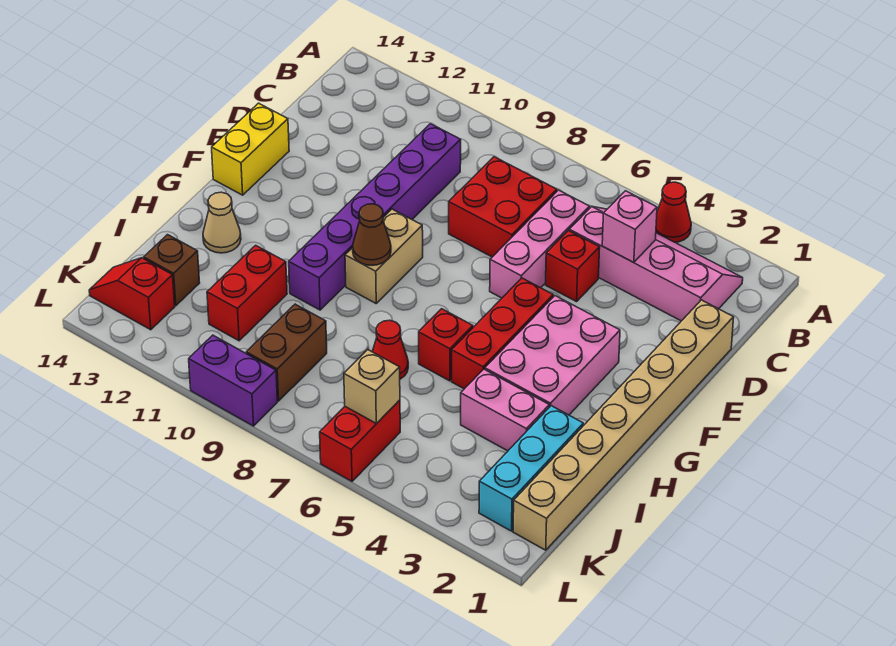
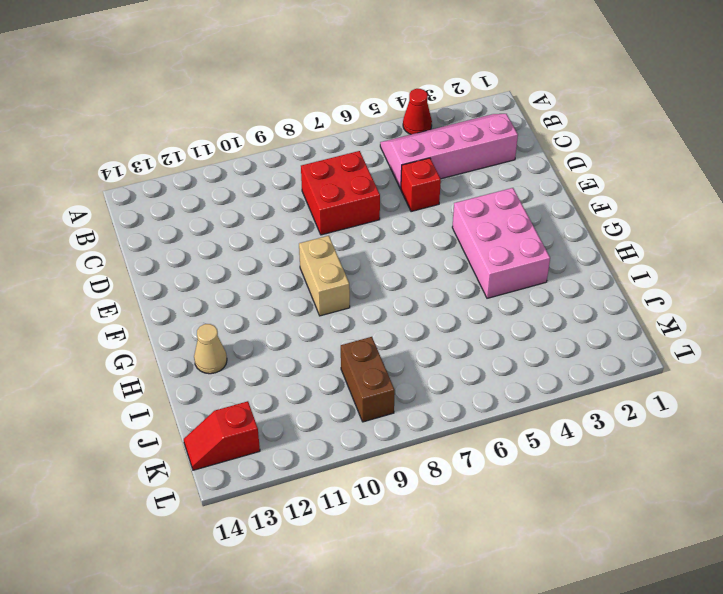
none -> pink 1x3 brick [490,190,590,298]
none -> purple 1x6 brick [289,124,461,310]
none -> tan 1x8 brick [513,300,734,550]

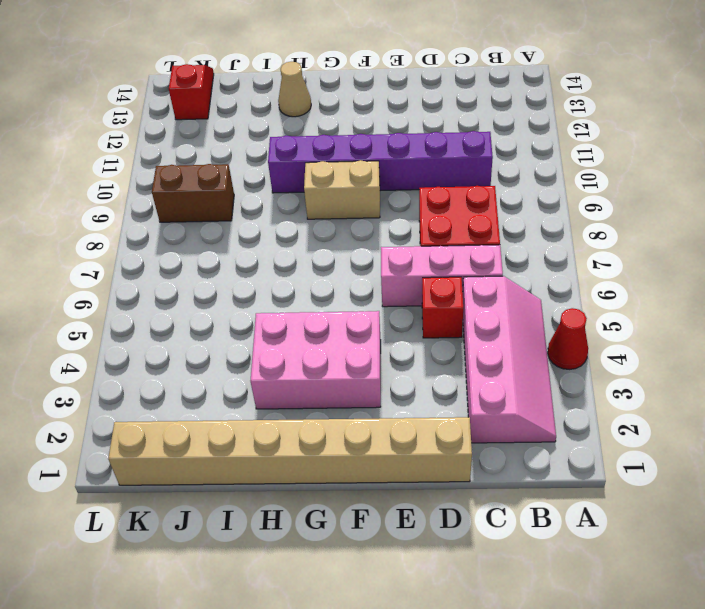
none -> yellow 1x2 brick [212,103,289,195]
none -> red 1x3 brick [452,278,553,389]
none -> red 1x1 brick [419,309,473,381]

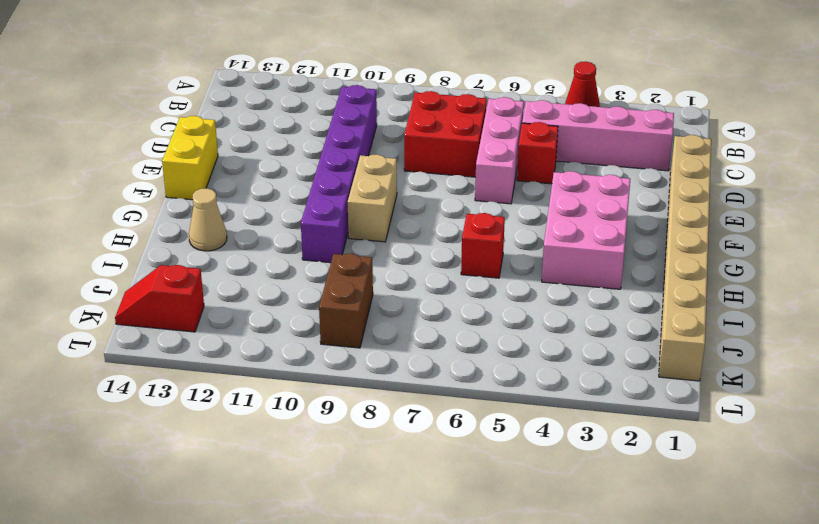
none -> red 1x3 brick [452,278,553,389]
none -> cyan 1x3 brick [479,406,583,531]
none -> pink 1x2 brick [461,369,549,451]

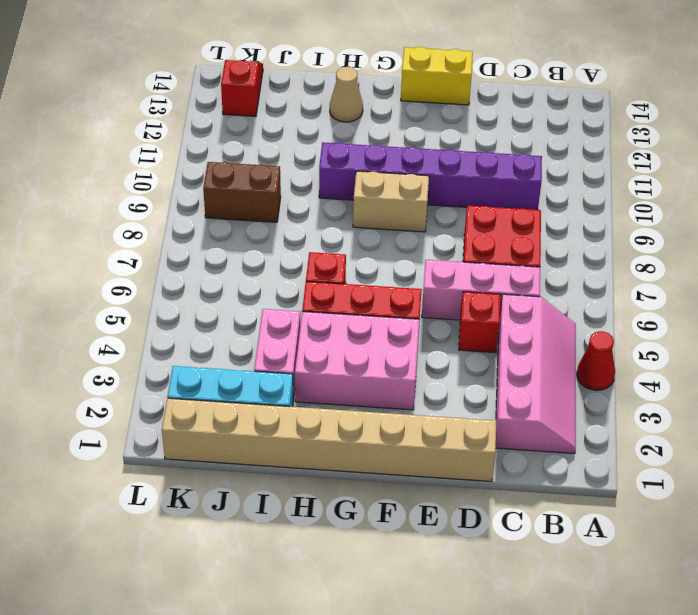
none -> red 1x1 cone [372,320,408,379]
none -> red 1x2 brick [207,245,287,341]
none -> brown 1x1 brick [144,235,200,306]

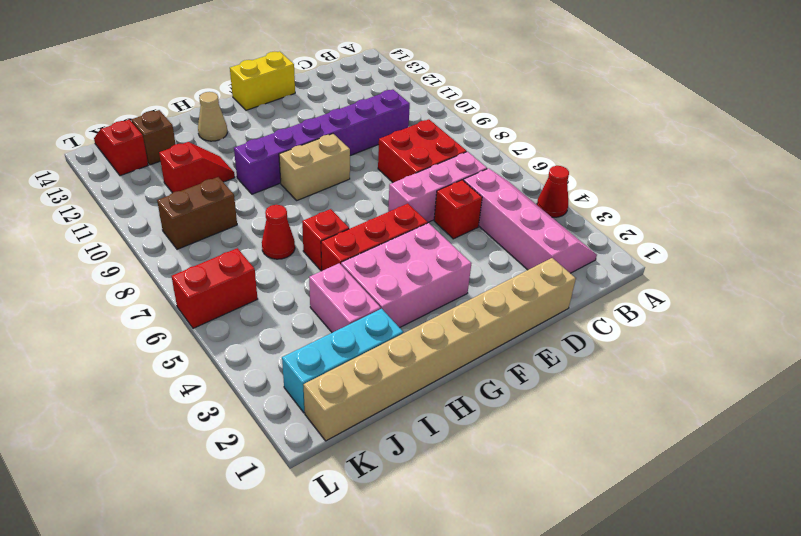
red 1x2 slope [159,142,235,193] -> red 1x2 brick [207,245,287,341]
none -> purple 1x2 brick [189,335,277,426]
none -> pink 1x1 brick [602,191,657,263]
none -> brown 1x1 cone [353,204,391,265]

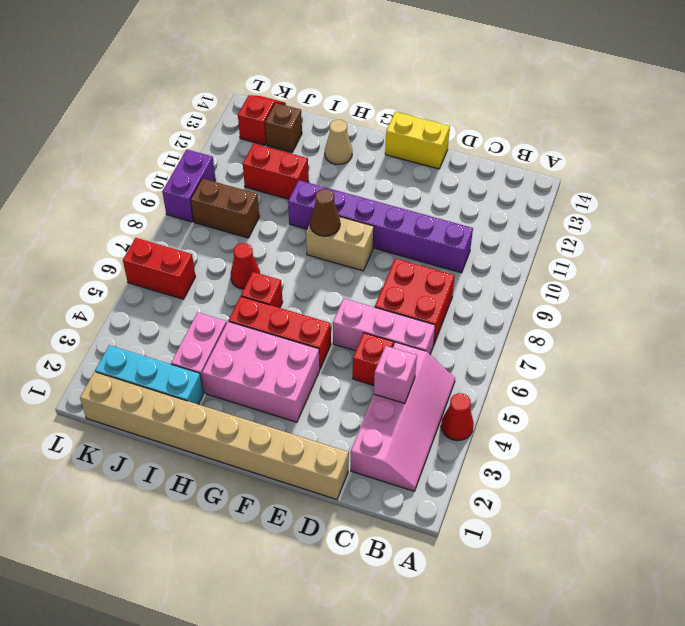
none -> tan 1x1 brick [344,350,400,424]

